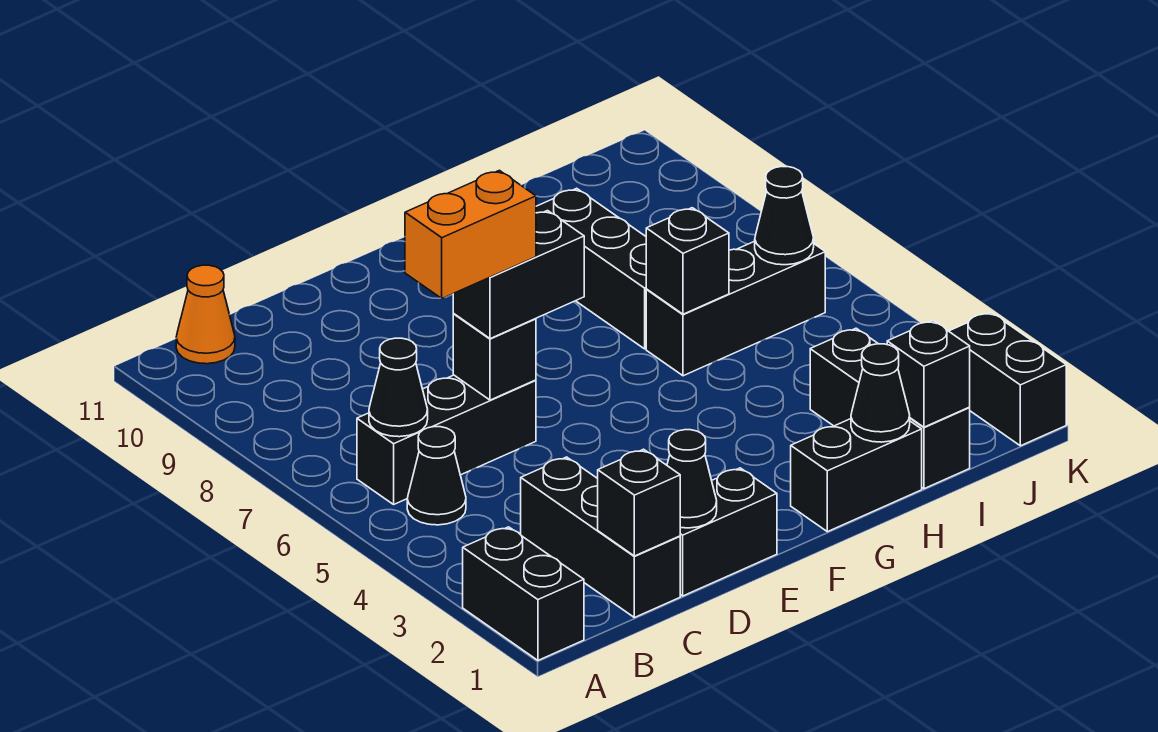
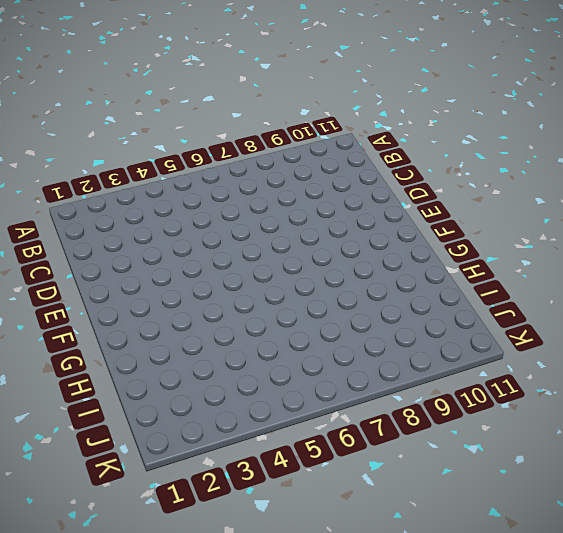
none -> black 1x2 brick [463,527,584,660]
none -> black 1x1 cone [407,427,466,525]
none -> black 1x3 brick [357,375,536,504]

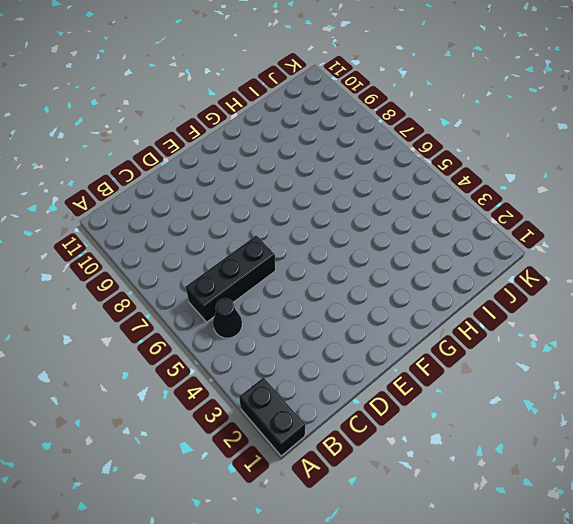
none -> orange 1x1 cone [176,265,235,364]
none -> black 1x3 brick [521,457,680,618]
none -> black 1x2 brick [680,468,777,596]

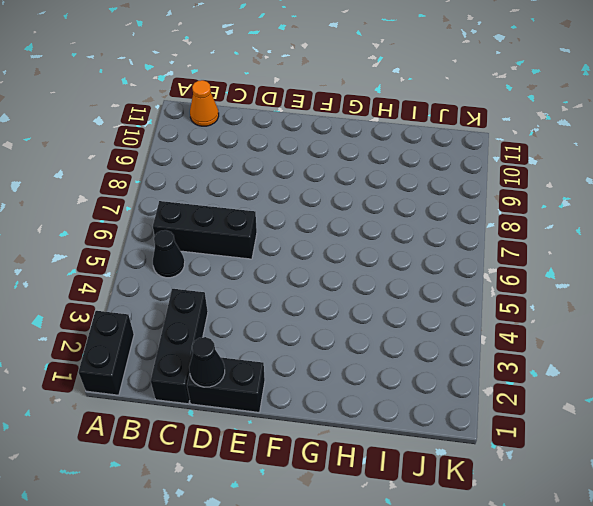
none -> black 1x2 brick [791,419,922,532]
none -> black 1x3 brick [646,241,825,376]
none -> black 1x3 brick [536,188,647,349]

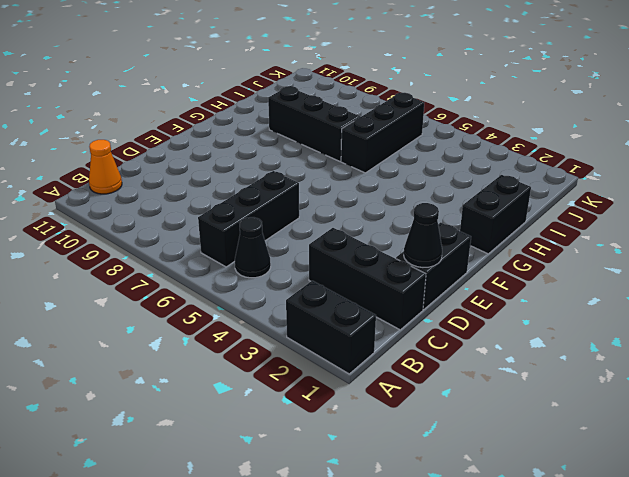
none -> black 1x3 brick [810,328,970,489]
none -> black 1x2 brick [949,312,1066,446]
none -> black 1x1 cone [369,338,428,437]

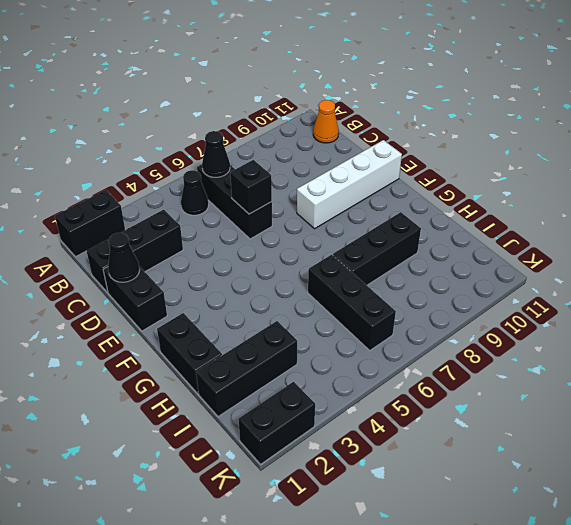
white 1x4 brick [297,140,402,229] -> none
none -> black 1x1 brick [598,449,680,556]
none -> black 1x1 cone [851,344,910,442]
none -> black 1x1 brick [646,208,729,314]

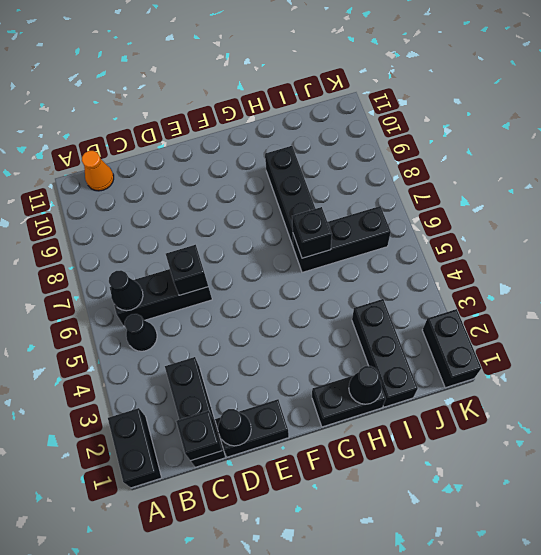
none -> black 1x1 brick [887,321,970,427]
none -> black 1x1 cone [755,166,814,265]
none -> black 1x2 brick [453,211,584,339]

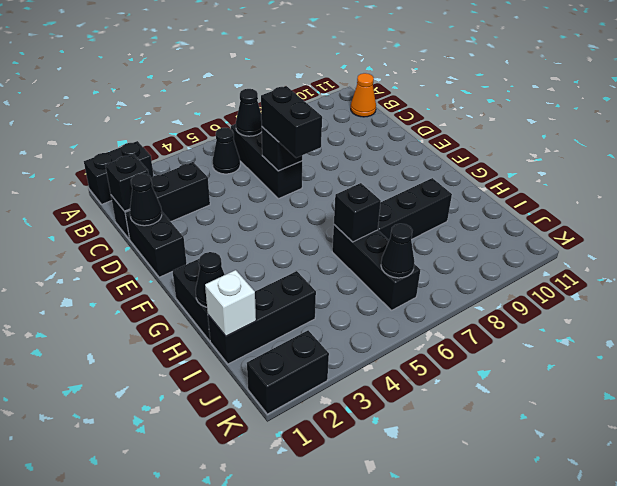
white 1x1 brick [205,270,256,336] -> black 1x1 brick [887,321,970,427]
none -> orange 1x2 brick [405,170,536,298]

